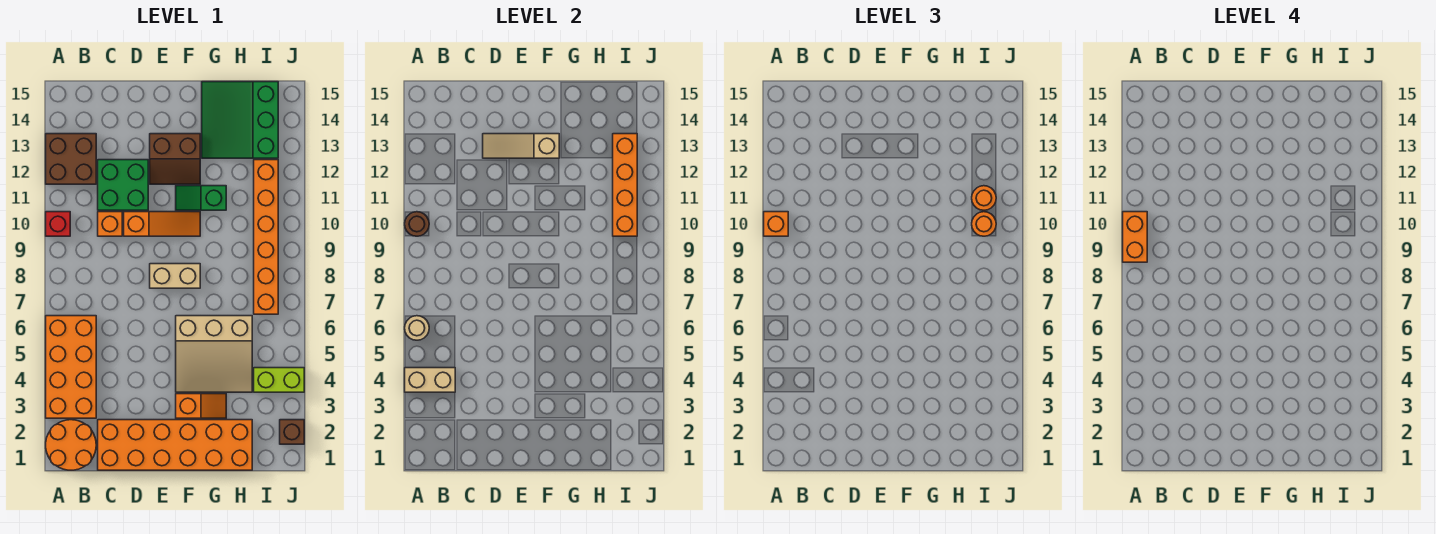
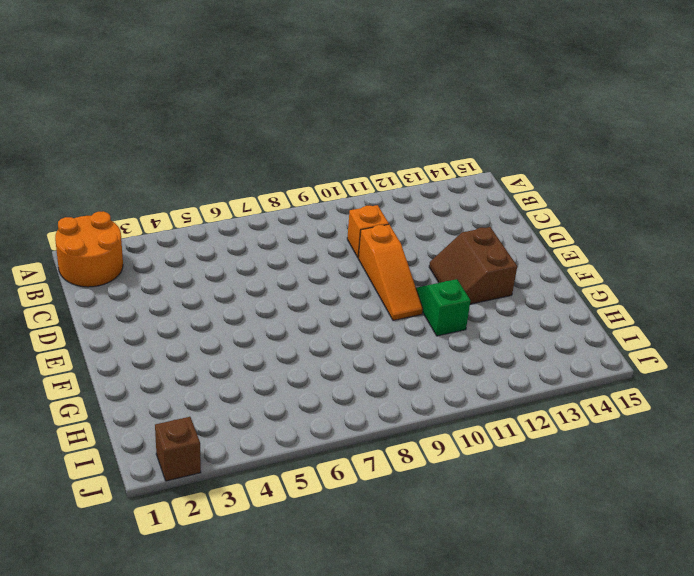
none -> orange 2x4 brick [46,316,96,418]
none -> red 1x1 brick [46,212,70,236]
none -> brown 2x2 brick [46,134,96,184]

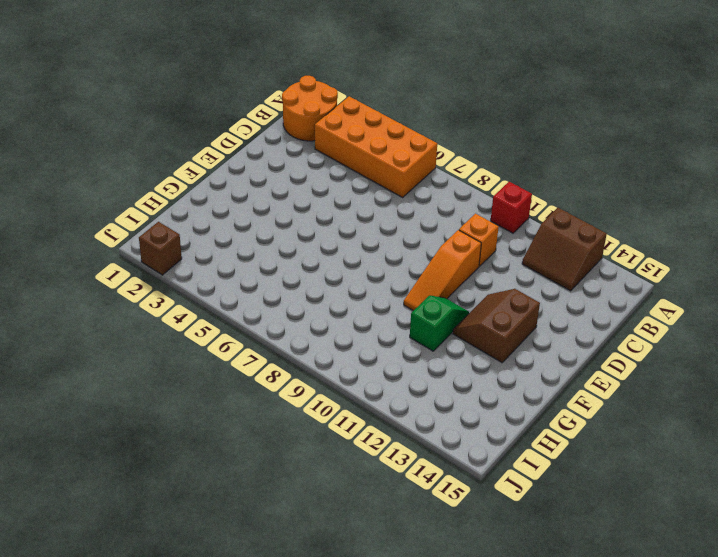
brown 2x2 slope [522,208,607,291] -> brown 2x2 brick [46,134,96,184]
none -> orange 2x6 brick [98,420,252,470]
none -> green 2x2 brick [98,160,148,210]
none -> tan 1x2 brick [150,264,200,288]

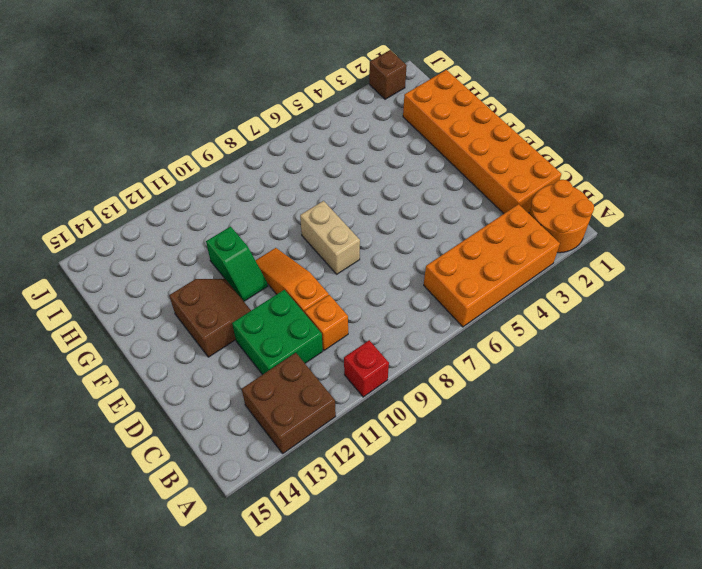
none -> orange 1x2 slope [176,394,226,418]
none -> tan 3x3 slope [176,316,252,392]
none -> green 3x3 slope [202,82,278,158]

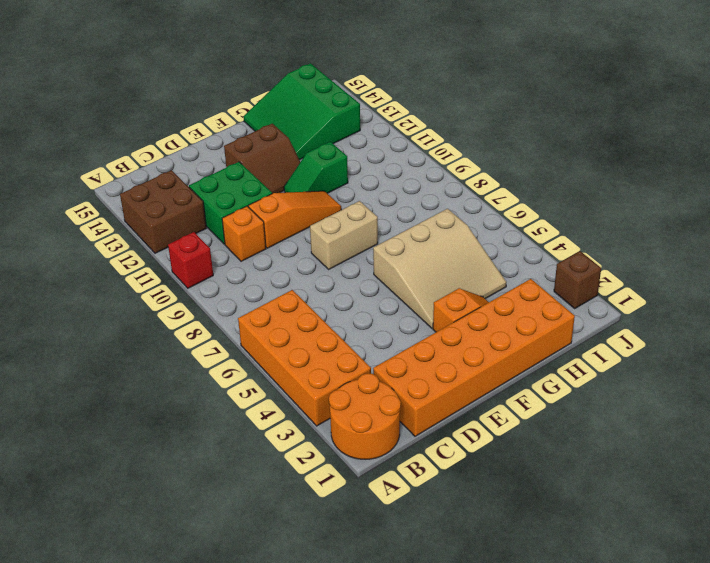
none -> lime 1x2 brick [254,368,304,392]
none -> orange 1x6 brick [254,160,278,314]
none -> tan 1x2 brick [405,368,455,392]

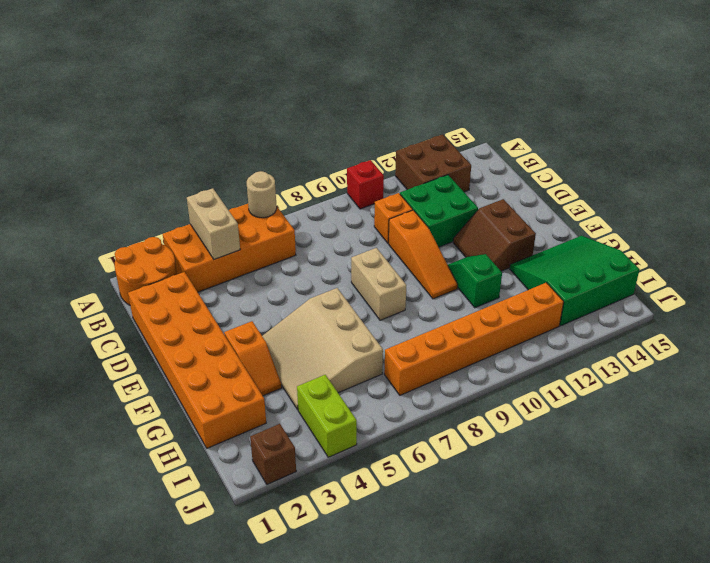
none -> brown 1x1 round brick [405,212,429,236]
none -> tan 1x3 slope [483,134,559,158]
none -> orange 1x4 brick [613,134,637,236]

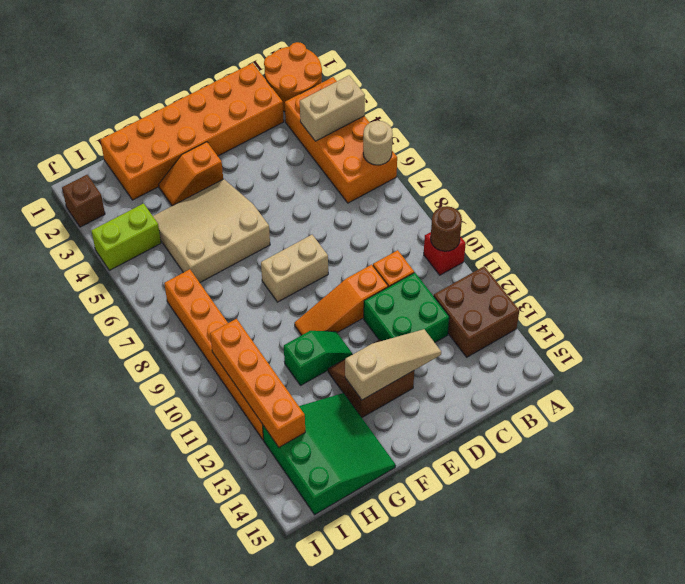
none -> orange 1x1 brick [764,212,788,236]
none -> orange 1x1 round brick [972,212,996,236]
none -> orange 1x1 round brick [972,186,996,210]

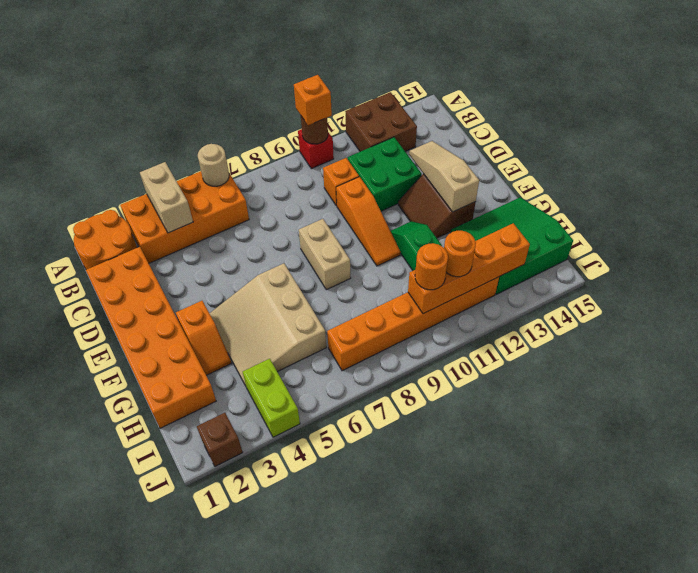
none -> orange 1x2 brick [1123,212,1147,262]

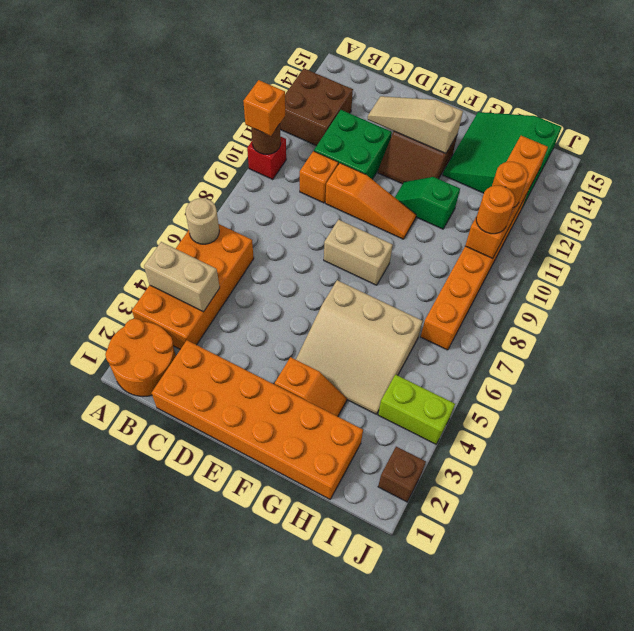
none -> orange 1x2 brick [1123,212,1147,262]

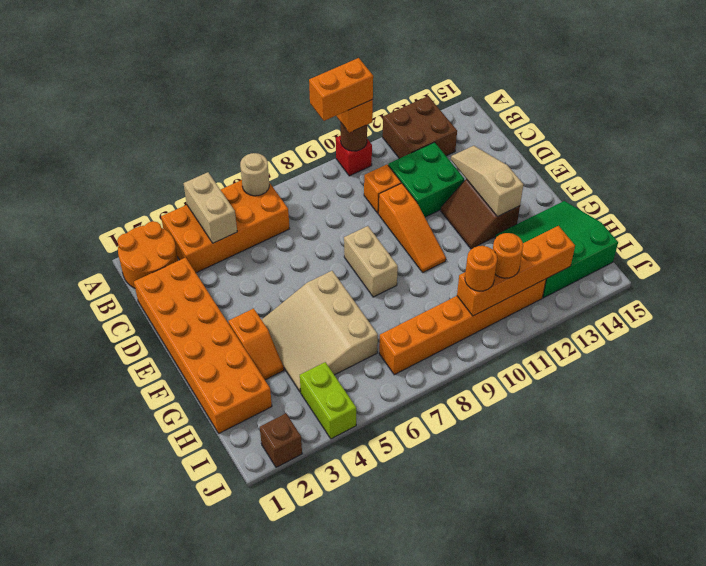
none -> green 1x2 slope [176,186,226,210]

